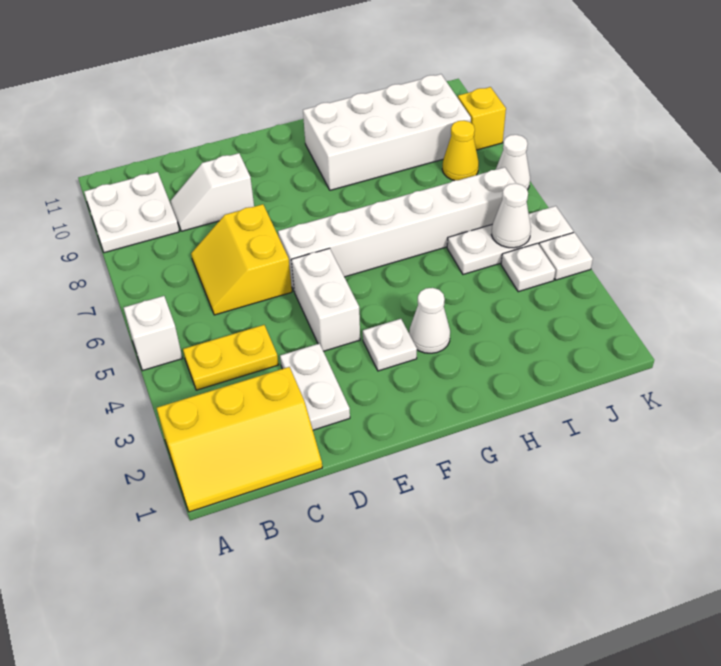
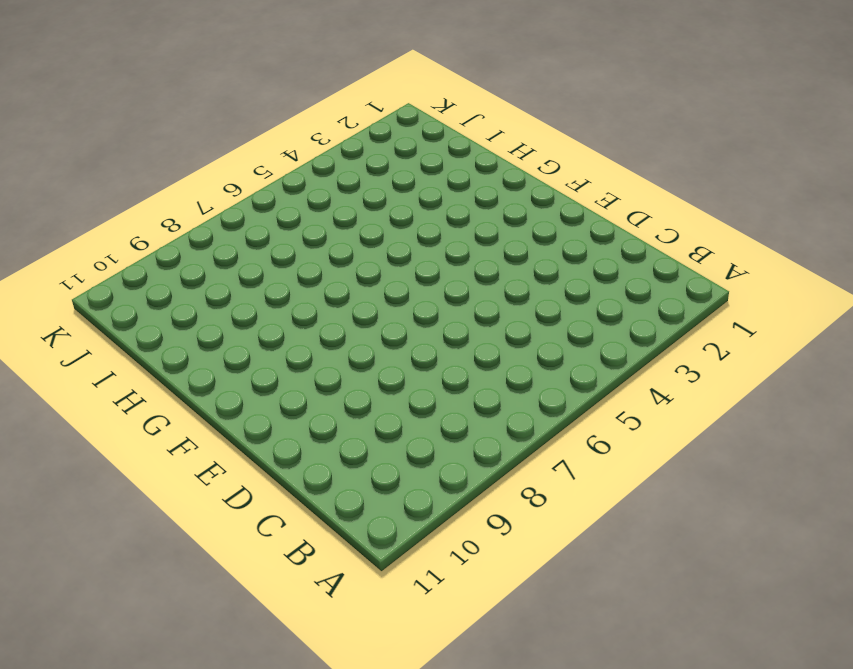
none -> yellow 2x3 slope [157,367,322,512]
none -> white 1x1 brick [124,296,182,371]
none -> white 2x2 plate [84,172,179,253]

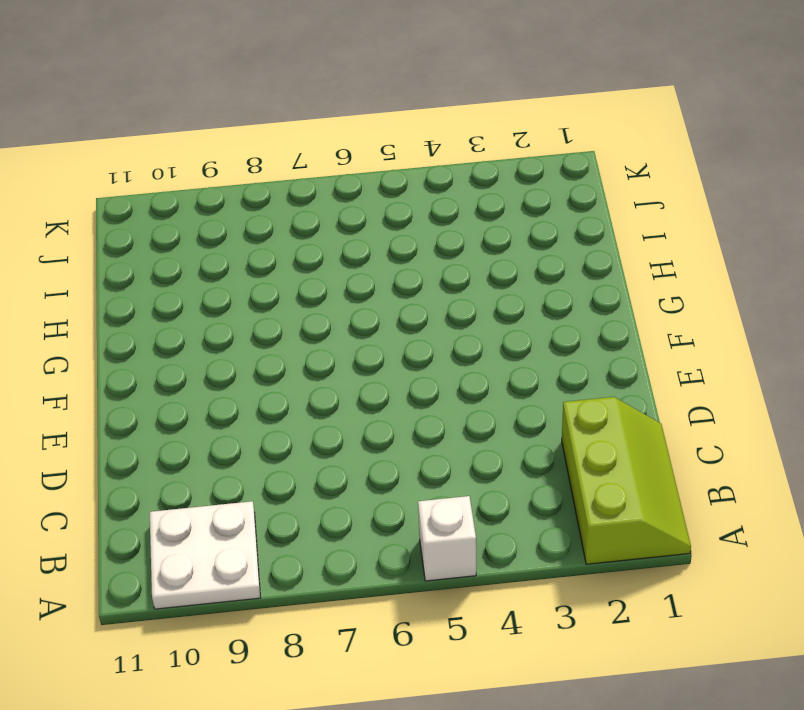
lime 2x3 slope [562,397,691,564] -> yellow 2x3 slope [157,367,322,512]
none -> yellow 1x2 plate [183,325,279,390]
none -> yellow 2x2 slope [191,204,292,315]
none -> white 1x2 slope [170,153,254,231]

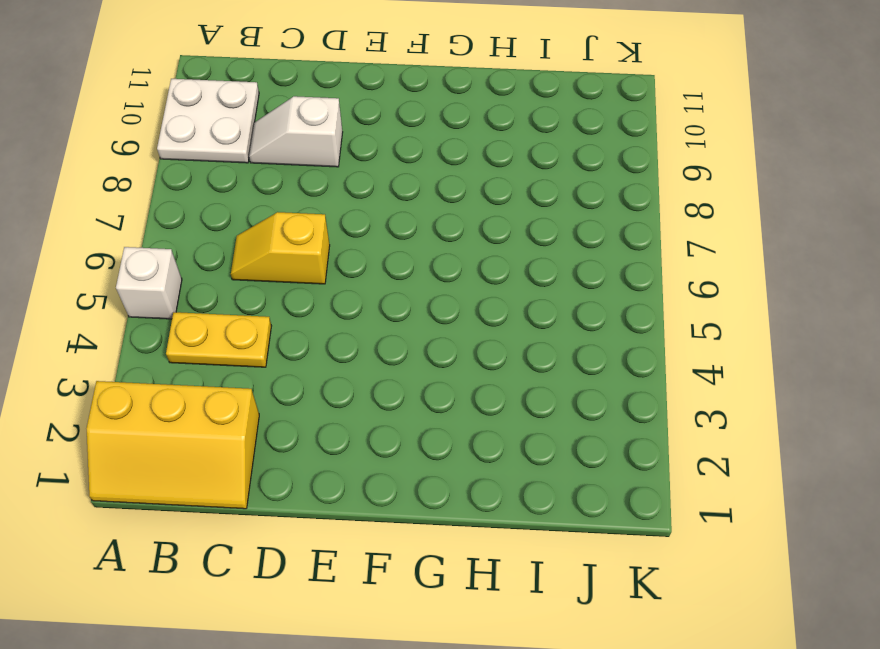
yellow 1x2 slope [231,212,330,284] -> yellow 2x2 slope [191,204,292,315]
none -> white 1x2 plate [280,344,350,430]
none -> white 1x2 brick [291,248,360,351]
none -> white 1x6 brick [278,167,516,291]

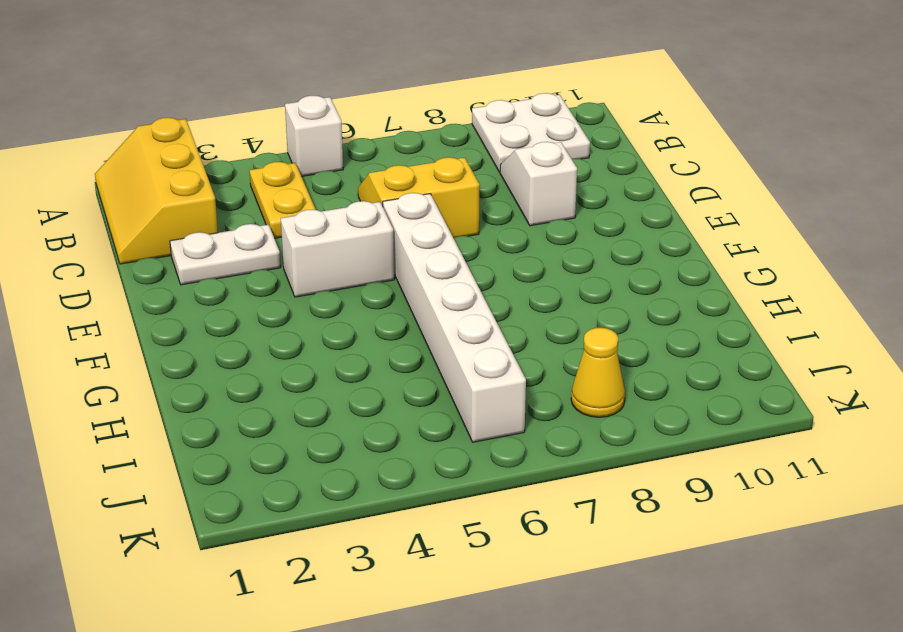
none -> white 1x1 plate [363,319,417,371]
none -> white 1x1 cone [409,288,450,353]
none -> white 2x4 brick [303,74,471,190]

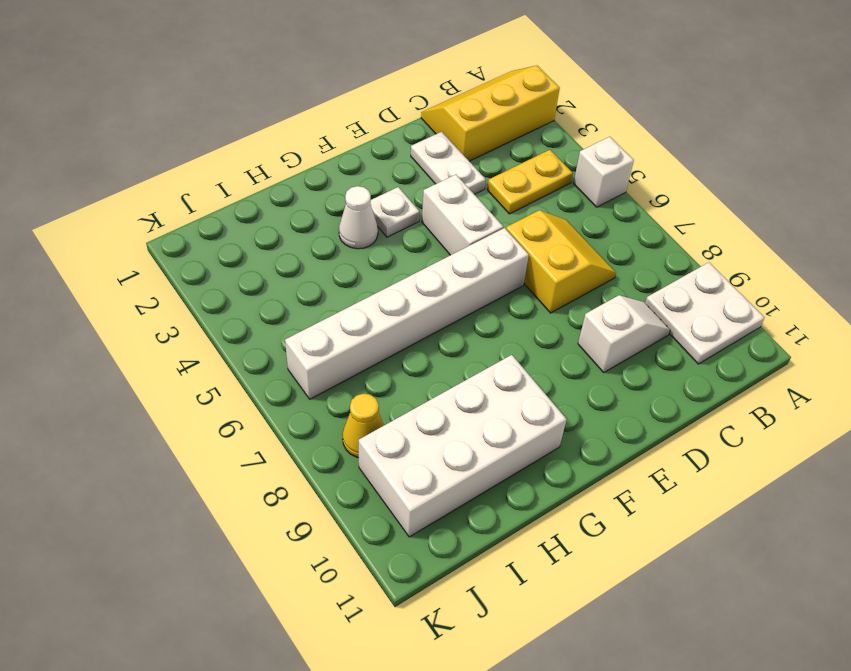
none -> white 1x3 plate [447,206,573,274]
none -> white 1x1 plate [501,243,555,292]
none -> white 1x1 plate [539,233,593,280]

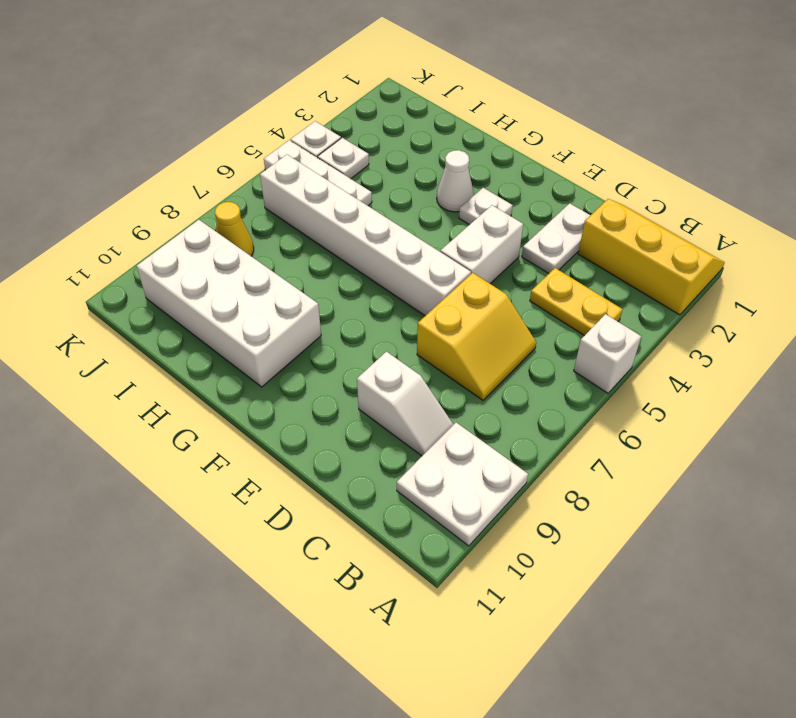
none -> white 1x1 cone [496,135,530,190]
none -> yellow 1x1 brick [458,87,506,150]
none -> white 1x1 cone [491,184,531,248]

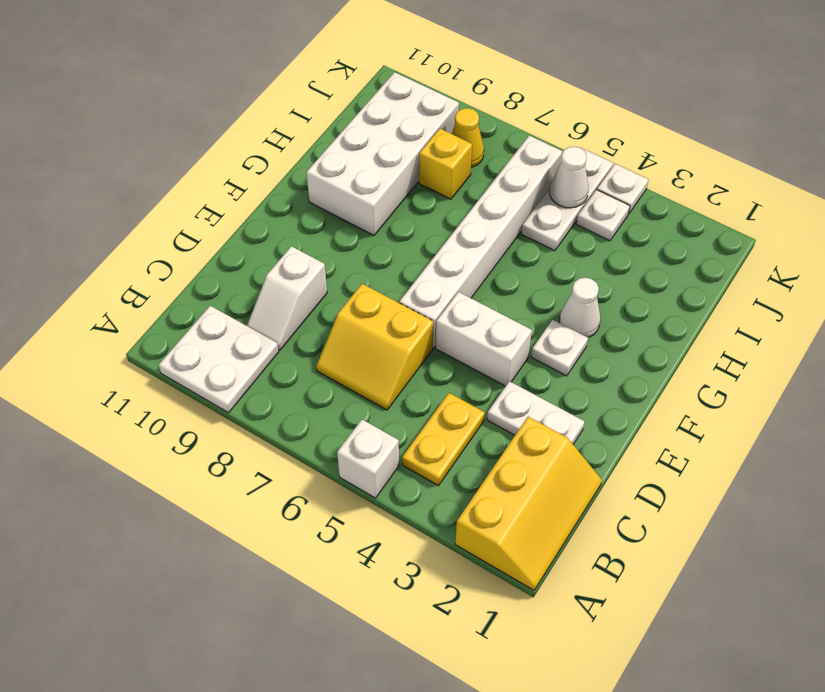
yellow 1x1 brick [419,129,472,199] -> yellow 1x1 brick moved to [458,87,506,150]
none -> white 1x1 cone [496,135,530,190]

